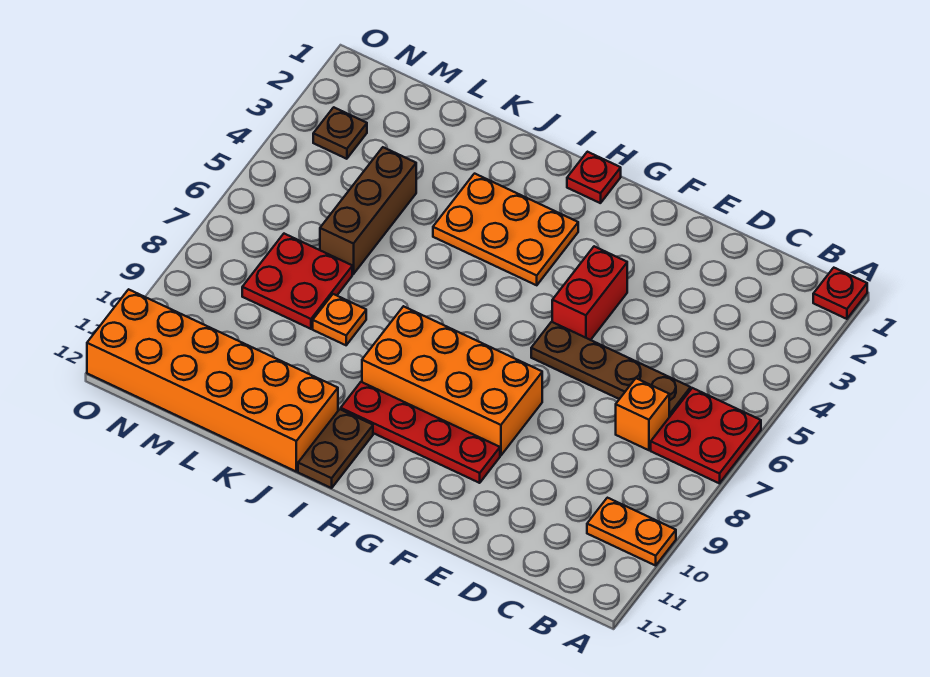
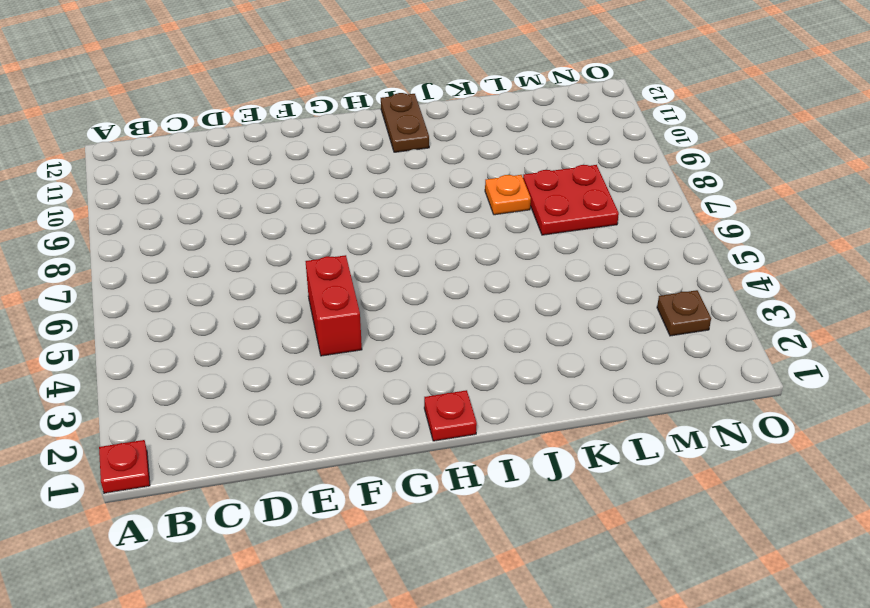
none -> red 2x2 plate [651,388,761,483]
none -> orange 1x2 plate [587,498,676,566]
none -> brown 1x4 plate [531,322,691,417]

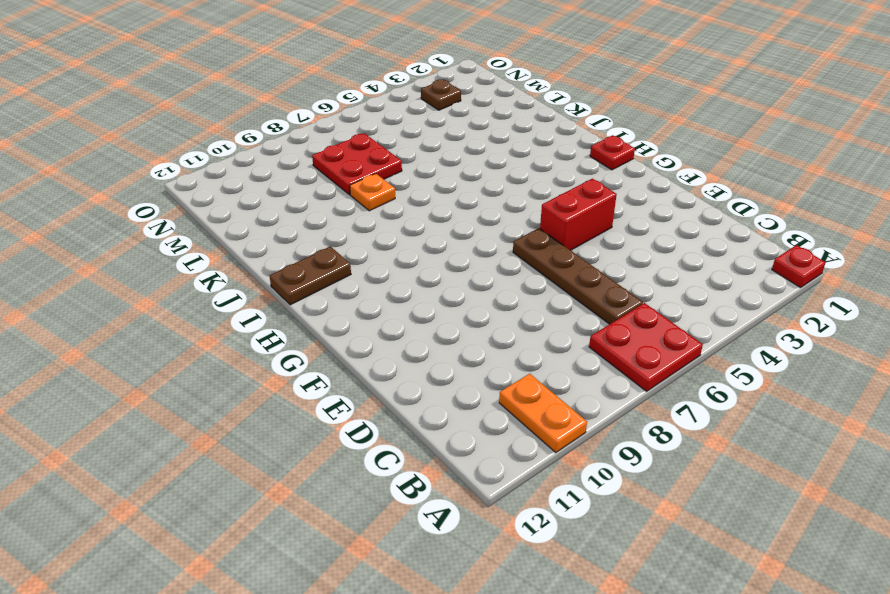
none -> orange 1x1 brick [616,378,669,450]
none -> orange 2x4 brick [362,306,542,455]
none -> red 1x4 plate [341,382,500,483]

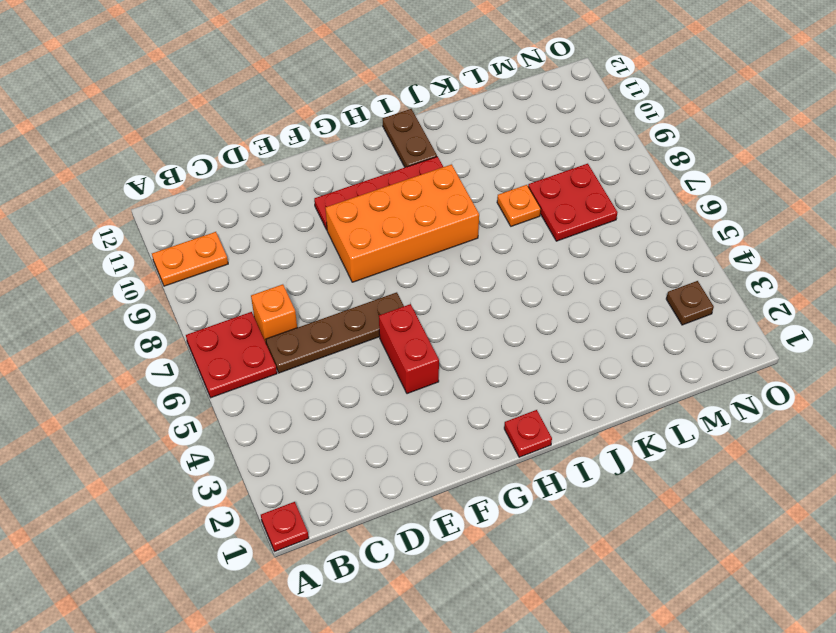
none -> orange 2x3 plate [433,174,578,285]
none -> orange 2x6 brick [87,289,338,471]
none -> brown 1x3 brick [320,147,416,274]

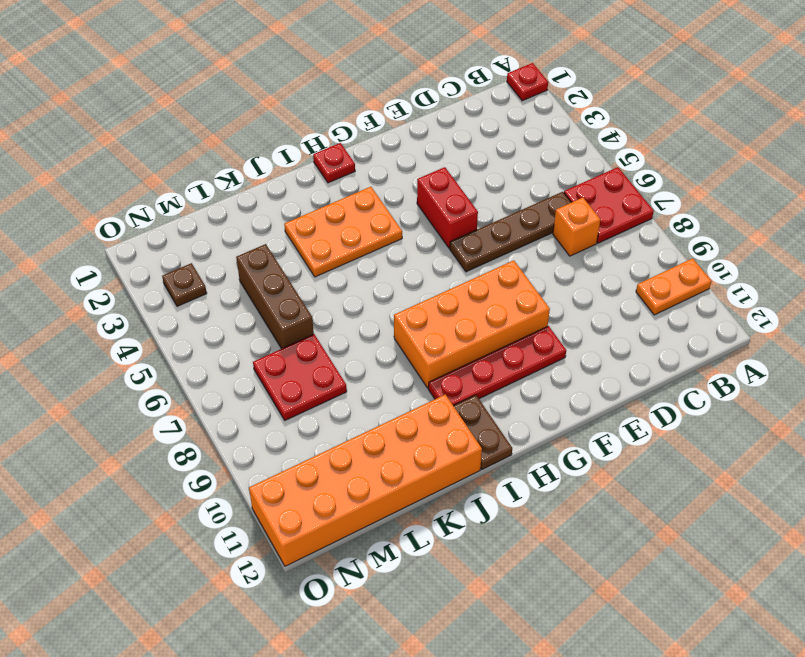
none -> orange 1x1 plate [313,294,366,345]

